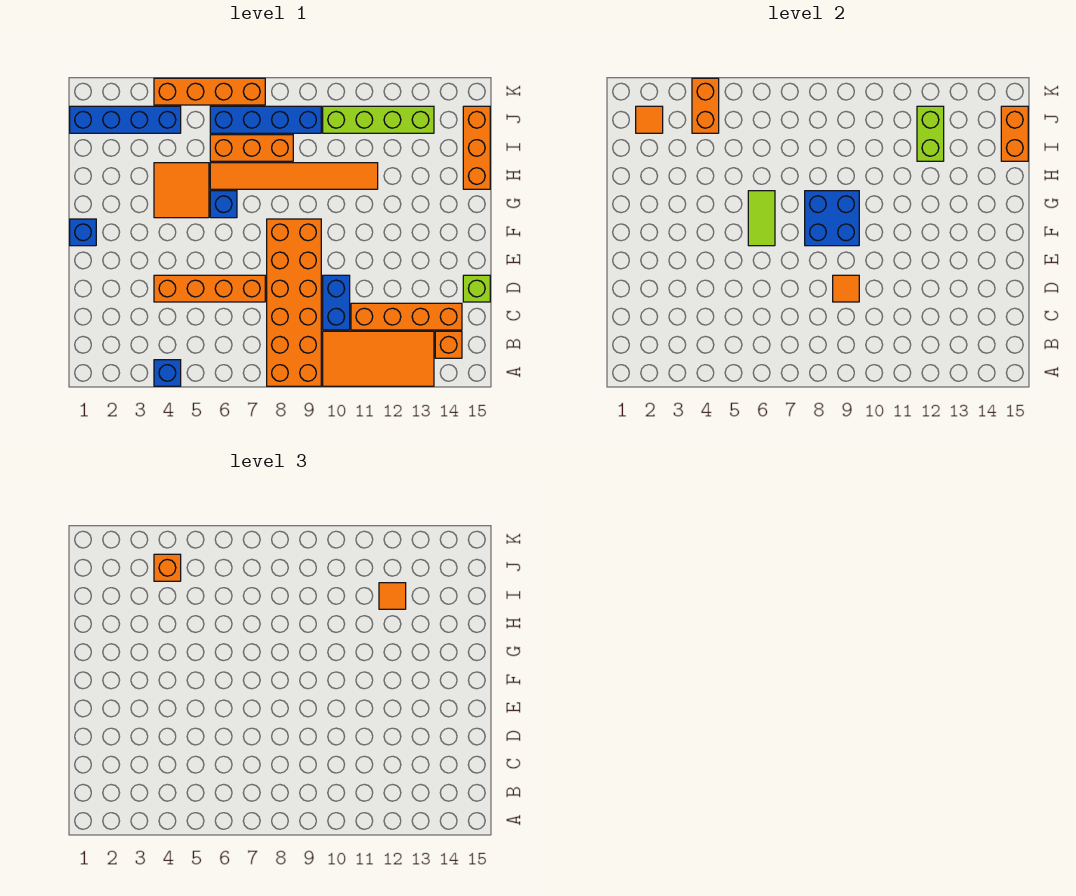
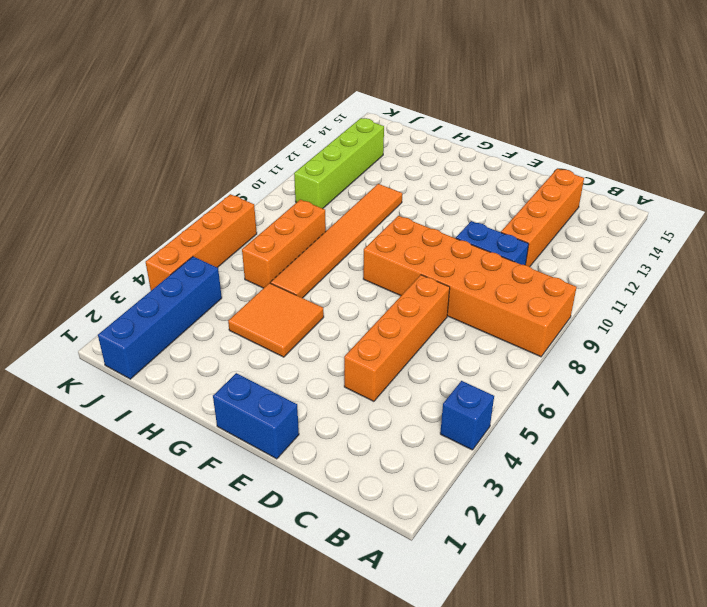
blue 1x2 brick [213,373,299,459] -> blue 1x1 brick [70,219,96,246]
none -> orange 2x4 tile [323,331,434,386]
none -> orange 1x1 brick [435,331,462,358]
none -> lime 1x1 brick [463,275,490,302]

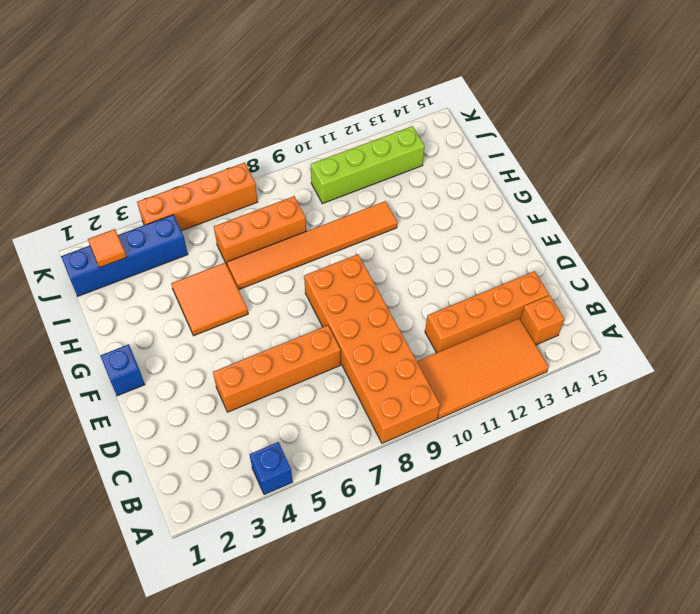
none -> blue 1x2 brick [323,275,350,330]
none -> lime 1x1 brick [463,275,490,302]
none -> blue 1x1 brick [210,191,237,218]

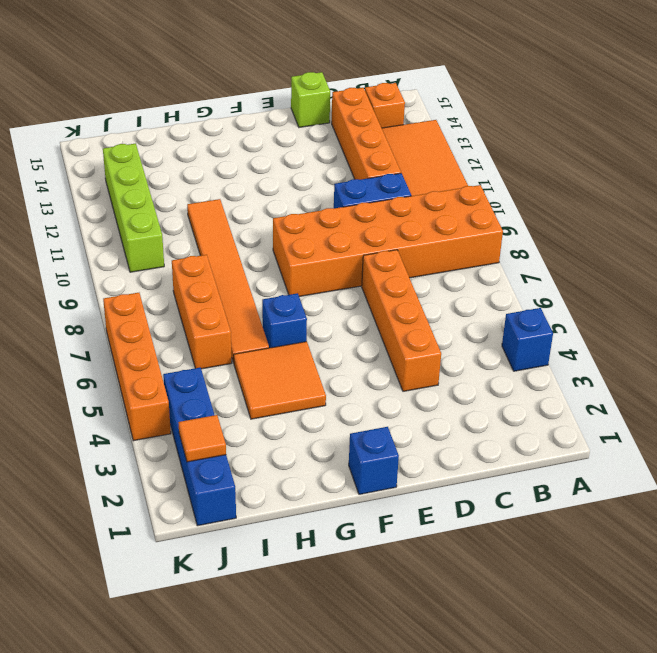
none -> orange 1x3 brick [463,106,490,189]
none -> blue 1x4 brick [210,106,321,133]
none -> orange 1x1 tile [833,275,859,302]

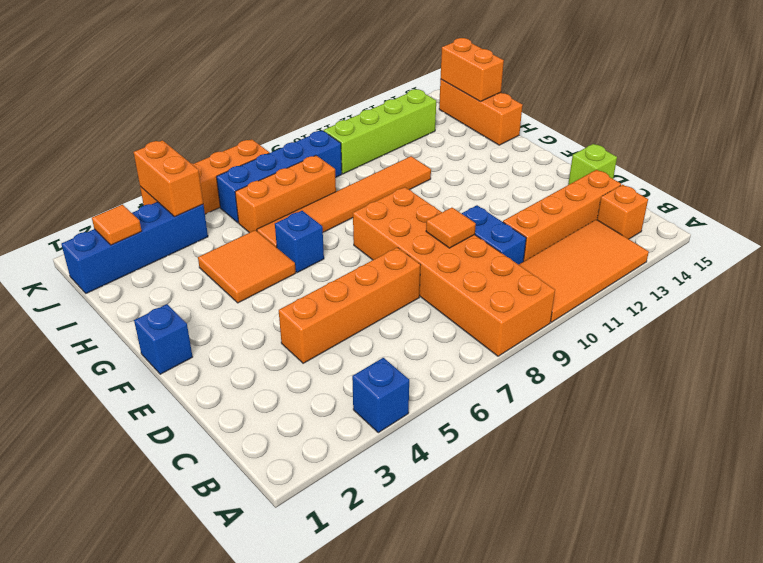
none -> lime 1x2 tile [748,191,775,246]
none -> blue 2x2 brick [805,191,859,246]
none -> lime 1x2 brick [917,106,944,161]

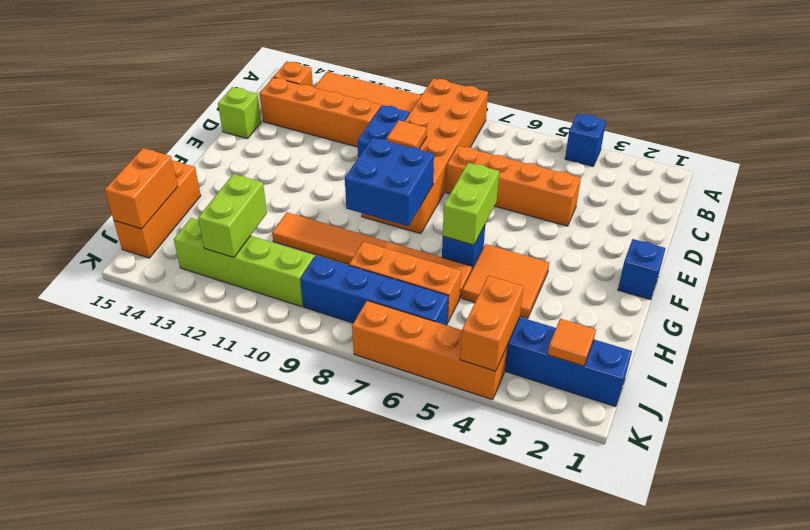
lime 1x2 brick [443,163,499,245] -> lime 1x2 tile [748,191,775,246]
none -> orange 1x1 tile [379,583,406,609]
none -> orange 1x1 brick [154,554,181,581]

